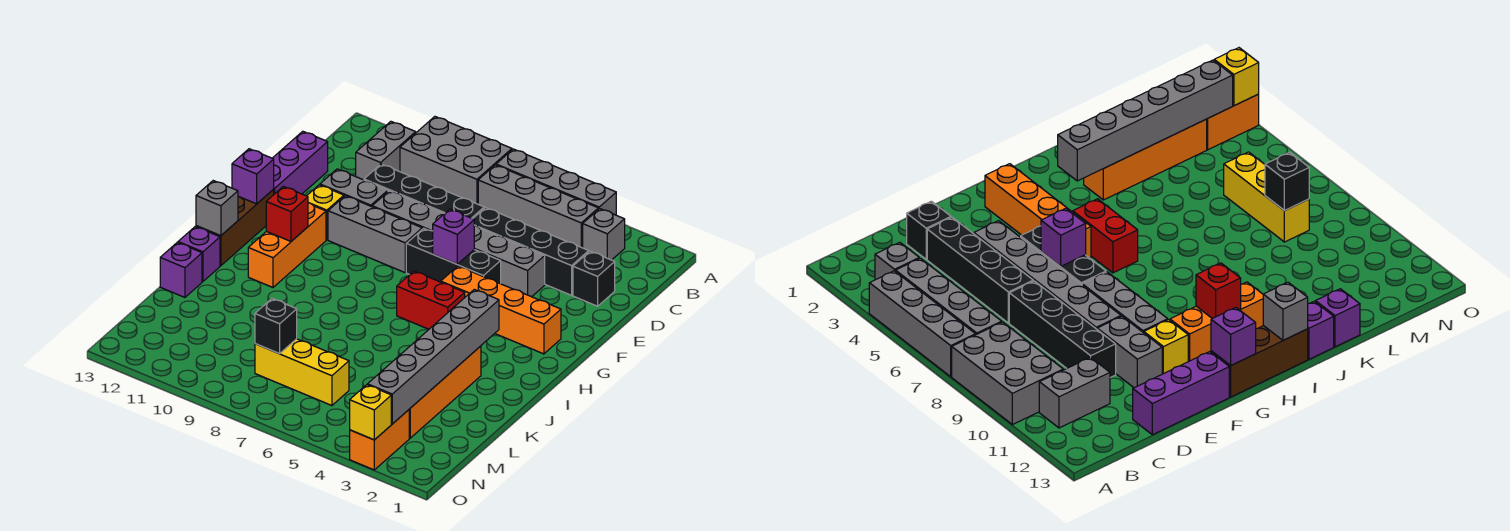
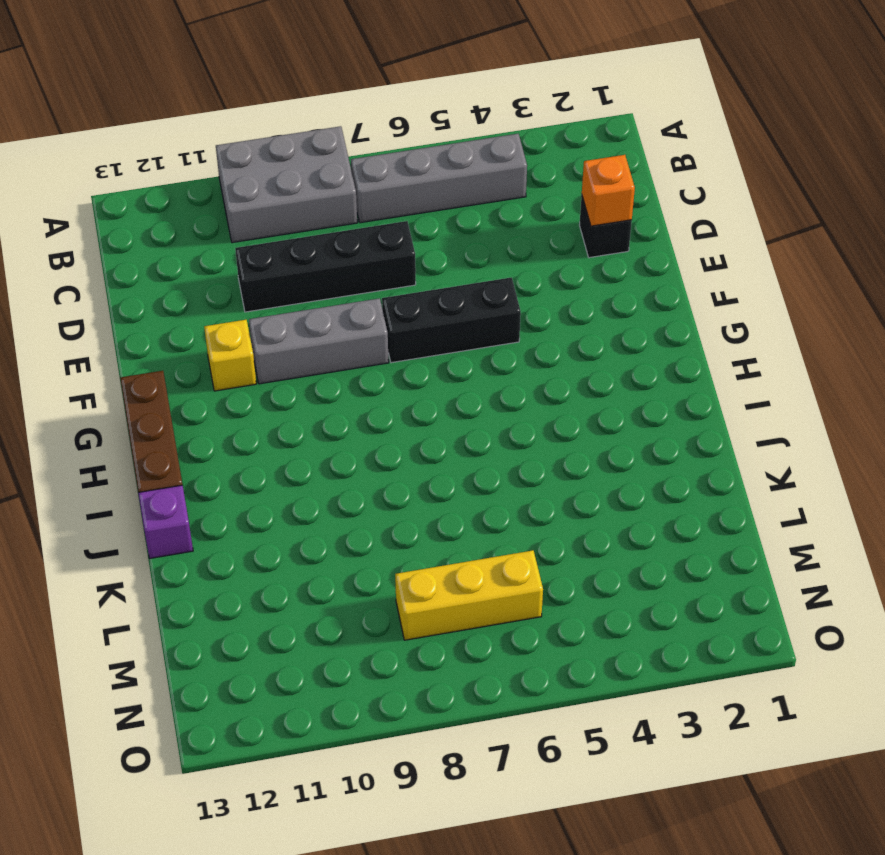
orange 1x1 brick [582,155,635,226] -> none
none -> grey 1x4 brick [496,149,616,215]
none -> grey 1x1 brick [583,209,625,260]
none -> grey 1x2 brick [356,122,416,180]
none -> black 1x4 brick [473,208,589,295]

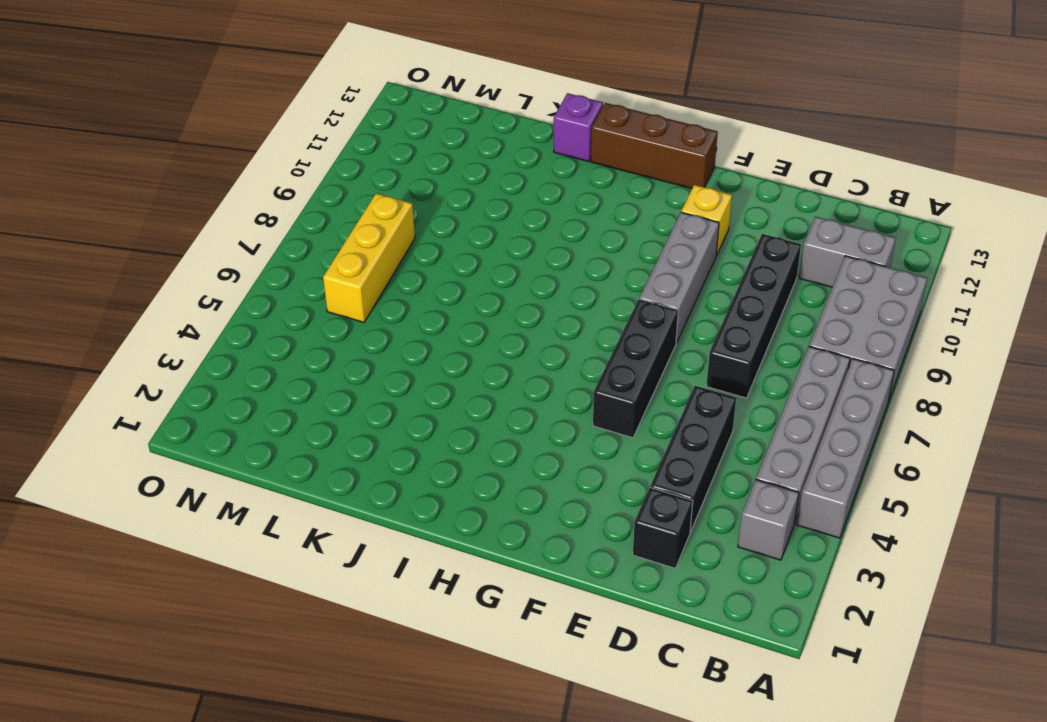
black 1x3 brick [650,386,736,532] -> black 1x4 brick [473,208,589,295]
none -> purple 1x3 brick [273,131,328,194]
none -> grey 1x6 brick [372,191,545,297]
none -> grey 1x2 brick [320,169,388,207]
none -> orange 1x4 brick [441,266,561,354]

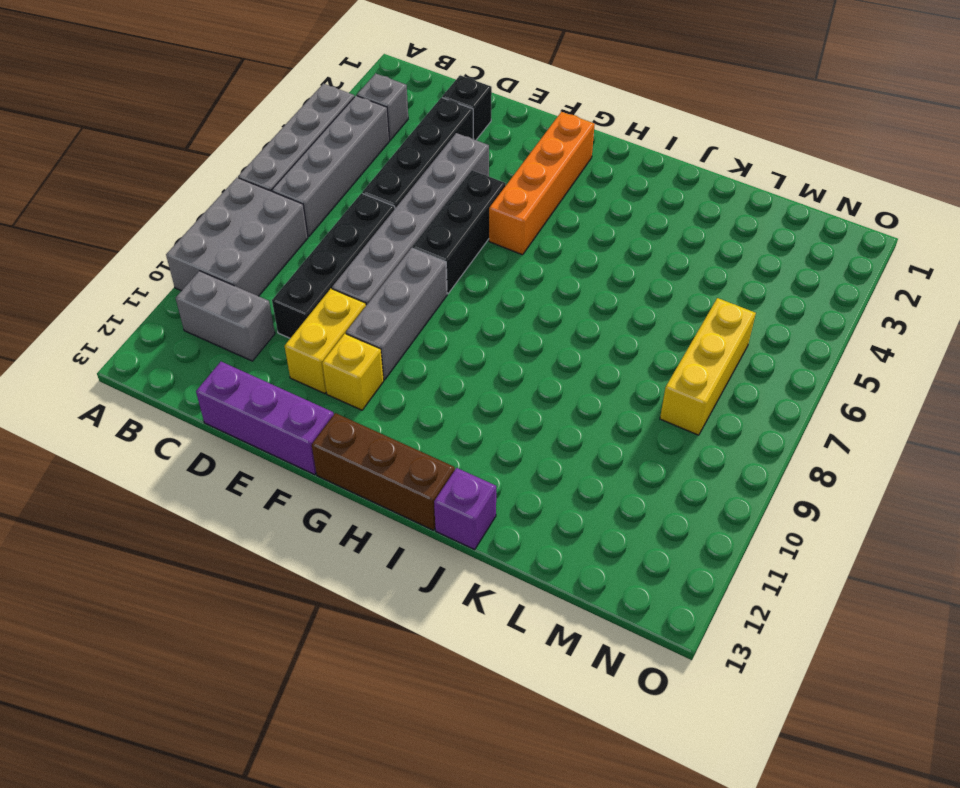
yellow 1x2 brick [285,289,366,394] -> grey 1x2 brick [320,169,388,207]
none -> orange 1x3 brick [248,203,326,287]
none -> red 1x2 brick [397,271,465,329]
none -> orange 1x4 brick [409,346,481,438]
none -> purple 1x1 brick [160,242,202,297]

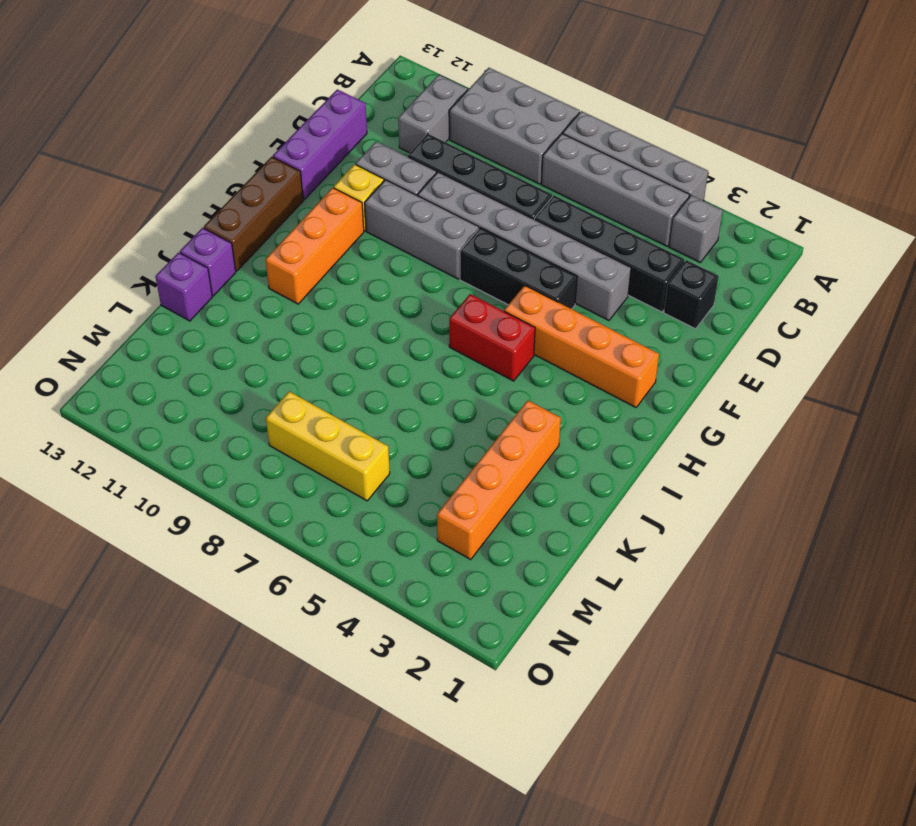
none -> orange 1x2 brick [350,410,409,470]
none -> purple 1x1 brick [433,209,474,264]
none -> purple 1x1 brick [232,149,274,204]
none -> red 1x1 brick [266,186,308,241]

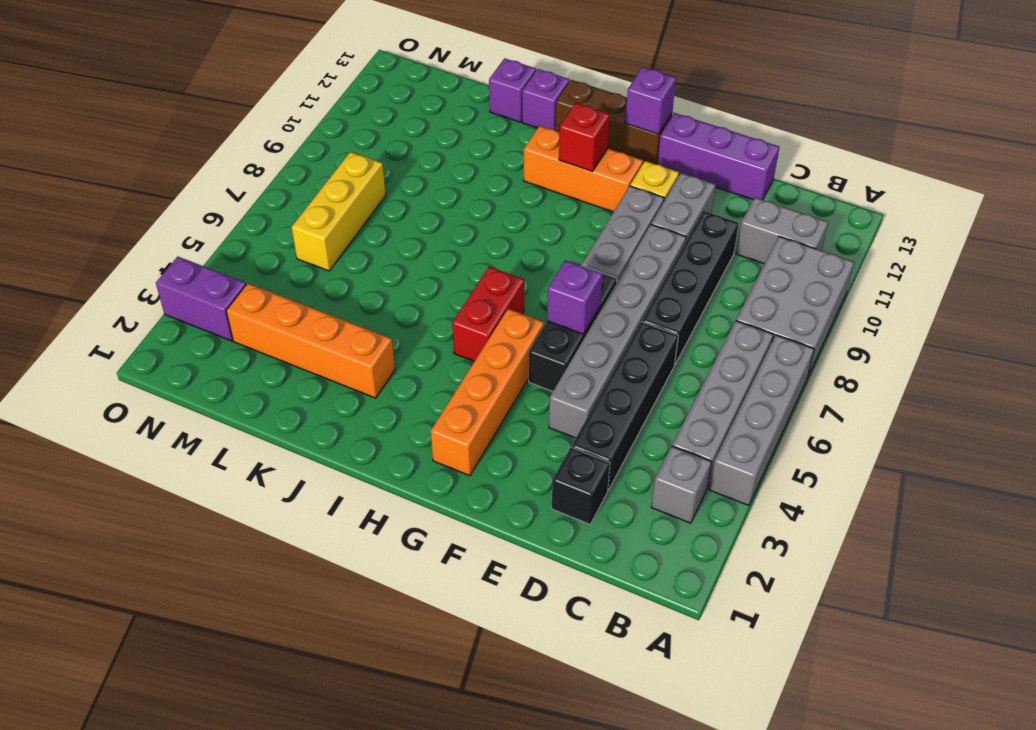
purple 1x2 brick [156,257,246,341] -> orange 1x2 brick [350,410,409,470]
none -> grey 1x6 brick [367,289,499,424]
none -> grey 1x1 brick [196,181,238,236]
none -> black 1x1 brick [255,299,297,354]
none -> yellow 1x1 brick [350,385,391,440]

